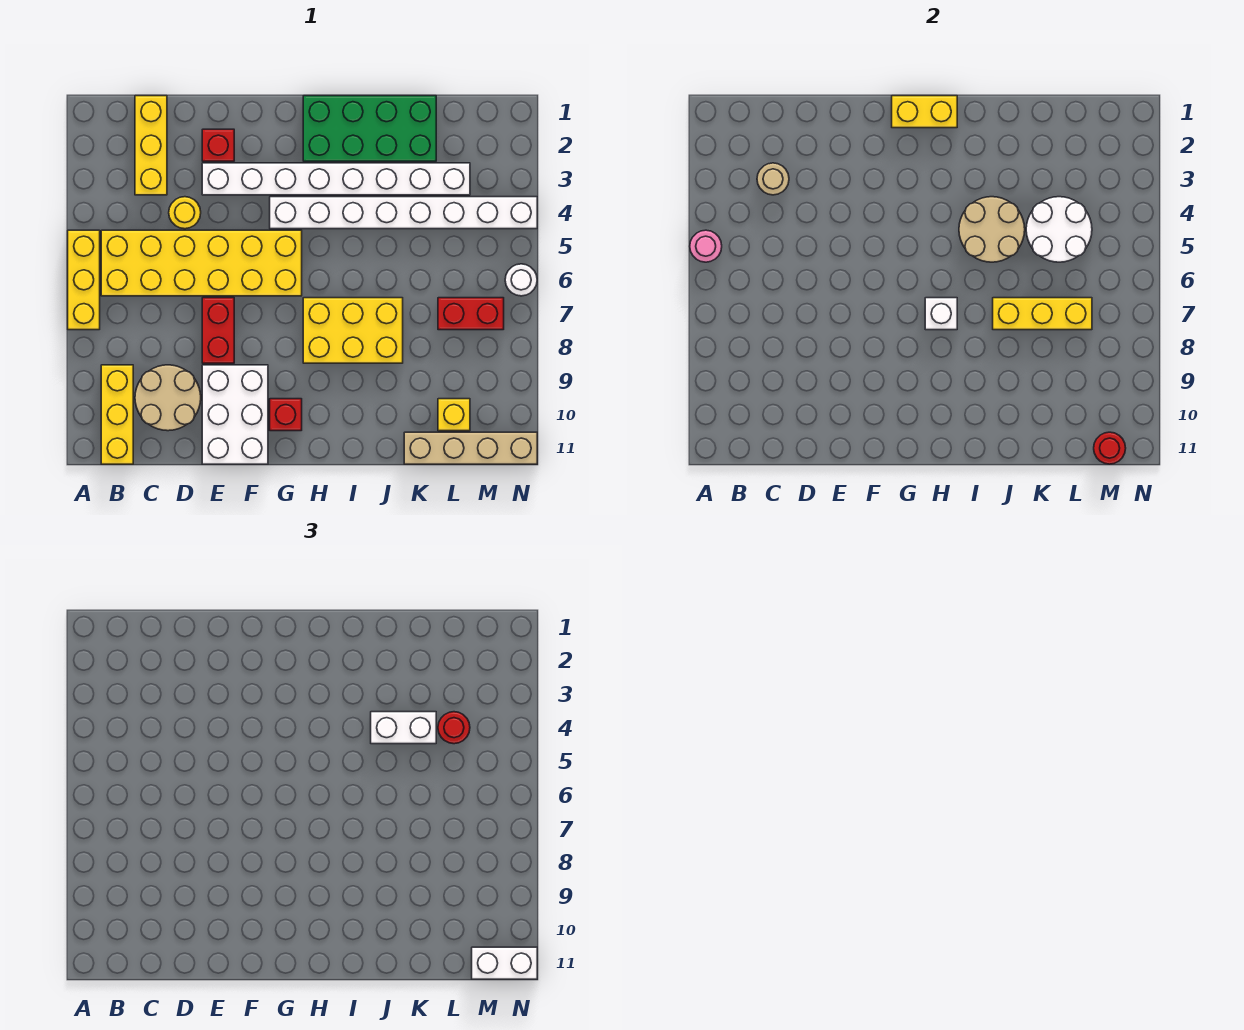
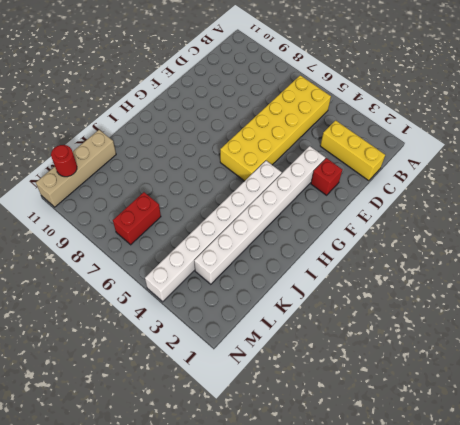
none -> yellow 1x3 brick [68,230,100,330]
none -> yellow 1x3 brick [101,365,133,464]
none -> tan 2x2 round brick [135,365,201,431]

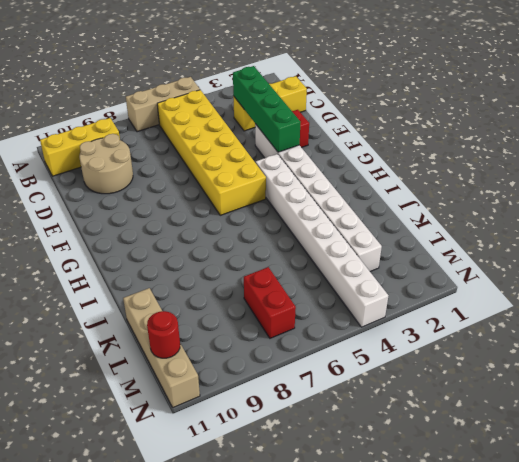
tan 1x3 brick [126,77,200,132] -> yellow 1x3 brick [68,230,100,330]
green 1x4 brick [233,66,300,152] -> tan 1x1 round brick [757,163,789,195]
none -> yellow 1x1 round brick [169,197,201,229]
none -> red 1x2 brick [202,298,234,363]
none -> white 2x3 brick [202,365,268,464]

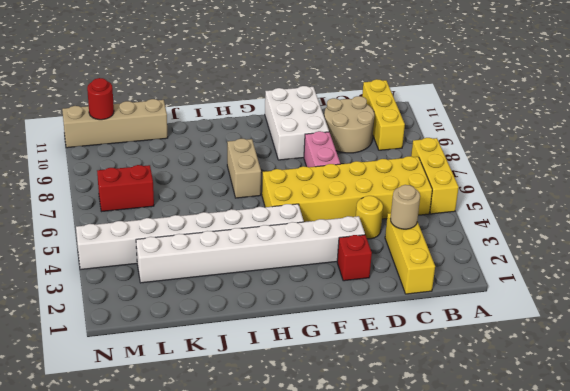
pink 1x2 brick [304,131,340,167] -> red 1x2 brick [202,298,234,363]
tan 1x2 brick [227,139,261,198] -> yellow 2x3 brick [303,298,403,363]
none -> red 1x1 brick [270,399,302,431]
none -> green 2x4 brick [303,96,436,161]
none -> yellow 1x1 brick [438,399,470,431]

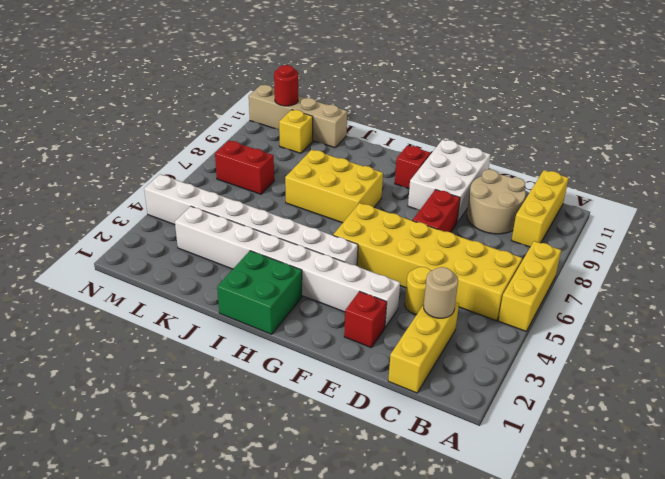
green 2x2 brick [217,251,302,334] -> green 2x4 brick [303,96,436,161]
none -> white 1x1 round brick [505,264,537,296]
none -> pink 1x1 round brick [690,230,722,262]
none -> yellow 1x2 brick [892,96,957,128]

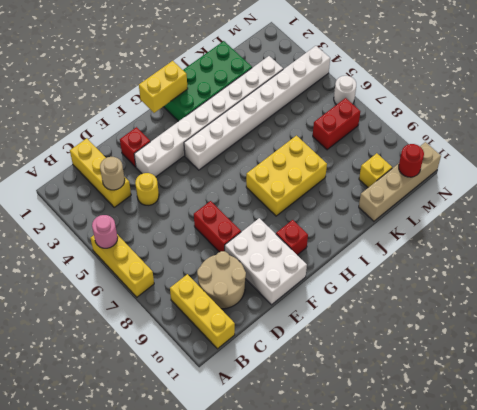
none -> yellow 2x6 brick [101,230,302,296]
none -> white 1x1 brick [925,298,957,330]
none -> tan 2x2 round brick [959,197,1025,262]

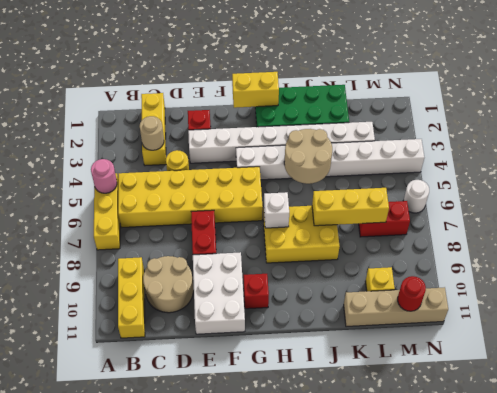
none -> white 2x2 round brick [1026,197,1092,262]
none -> white 1x2 brick [371,712,436,744]
none -> red 1x1 round brick [438,712,470,744]

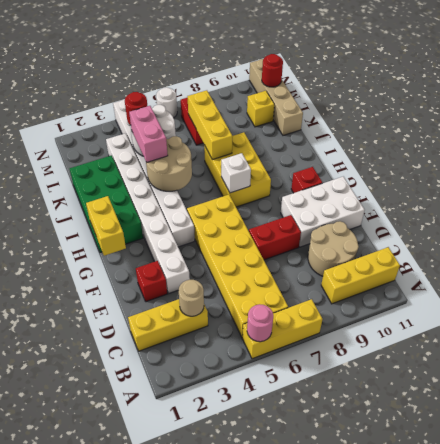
pink 1x2 brick [129,106,168,162] -> white 1x2 brick [371,712,436,744]
none -> yellow 1x1 round brick [169,197,201,229]
none -> white 1x2 brick [472,947,537,979]

